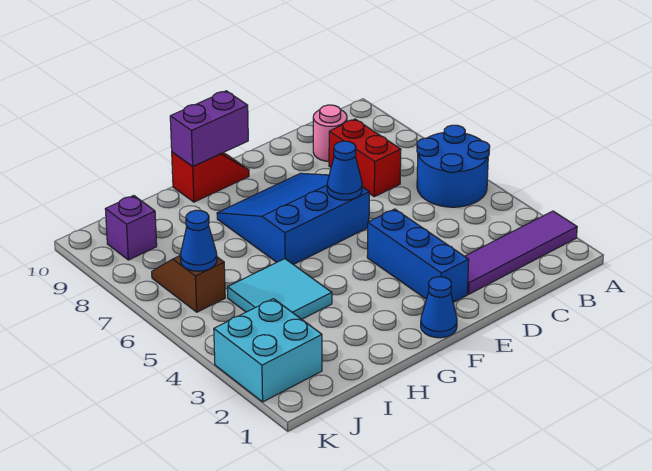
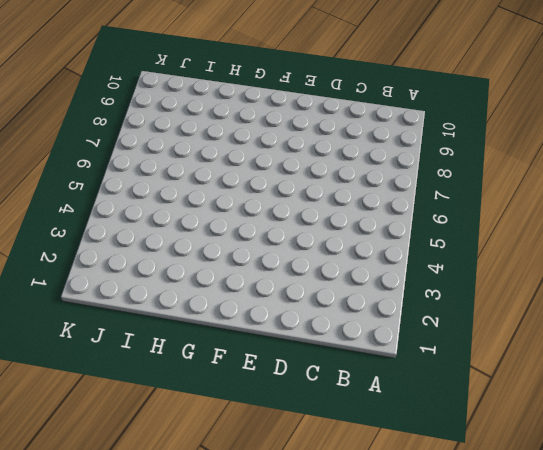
none -> purple 1x4 tile [465,211,577,294]
none -> blue 2x2 round brick [417,125,490,207]
none -> red 1x2 brick [329,119,401,197]

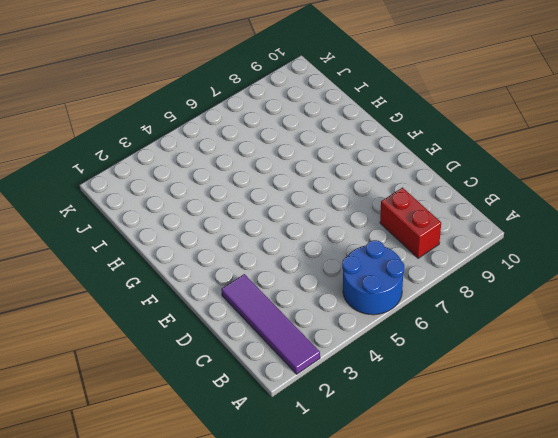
red 1x2 brick [380,188,441,258] -> red 1x2 brick turned to [329,119,401,197]
none -> pink 1x1 round brick [313,105,347,161]
none -> blue 1x3 brick [367,209,469,302]
none -> blue 3x3 slope [217,173,369,265]

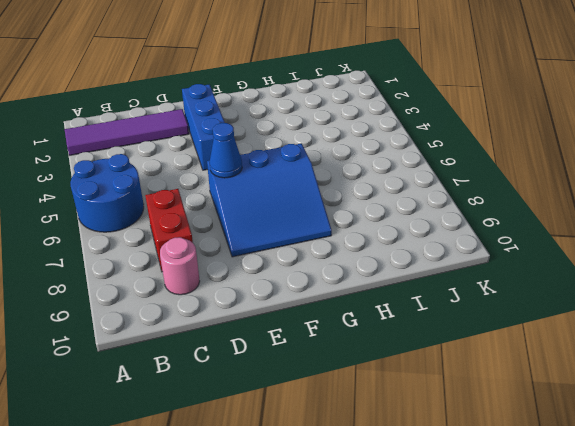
none -> blue 1x1 cone [421,277,457,338]
none -> red 1x2 slope [172,152,249,202]
none -> cyan 2x2 tile [228,259,332,319]

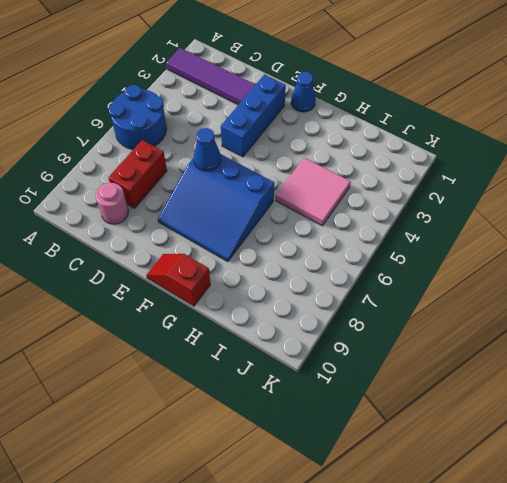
pink 2x2 tile [276,158,351,226] -> cyan 2x2 tile [228,259,332,319]
none -> cyan 2x2 brick [214,299,322,402]
none -> brown 1x2 slope [152,256,225,312]
none -> purple 1x1 brick [105,196,157,260]

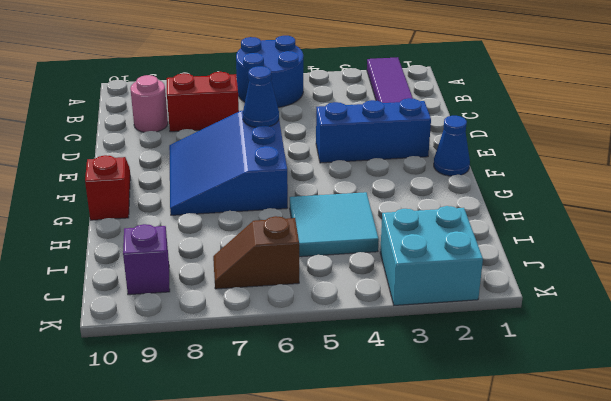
none -> purple 1x2 brick [170,91,248,166]
none -> blue 1x1 cone [180,210,217,271]

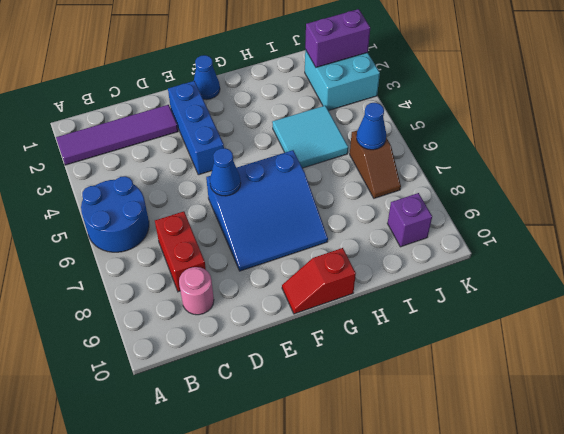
purple 1x2 brick [305,9,370,67] -> purple 1x2 brick moved to [170,91,248,166]

